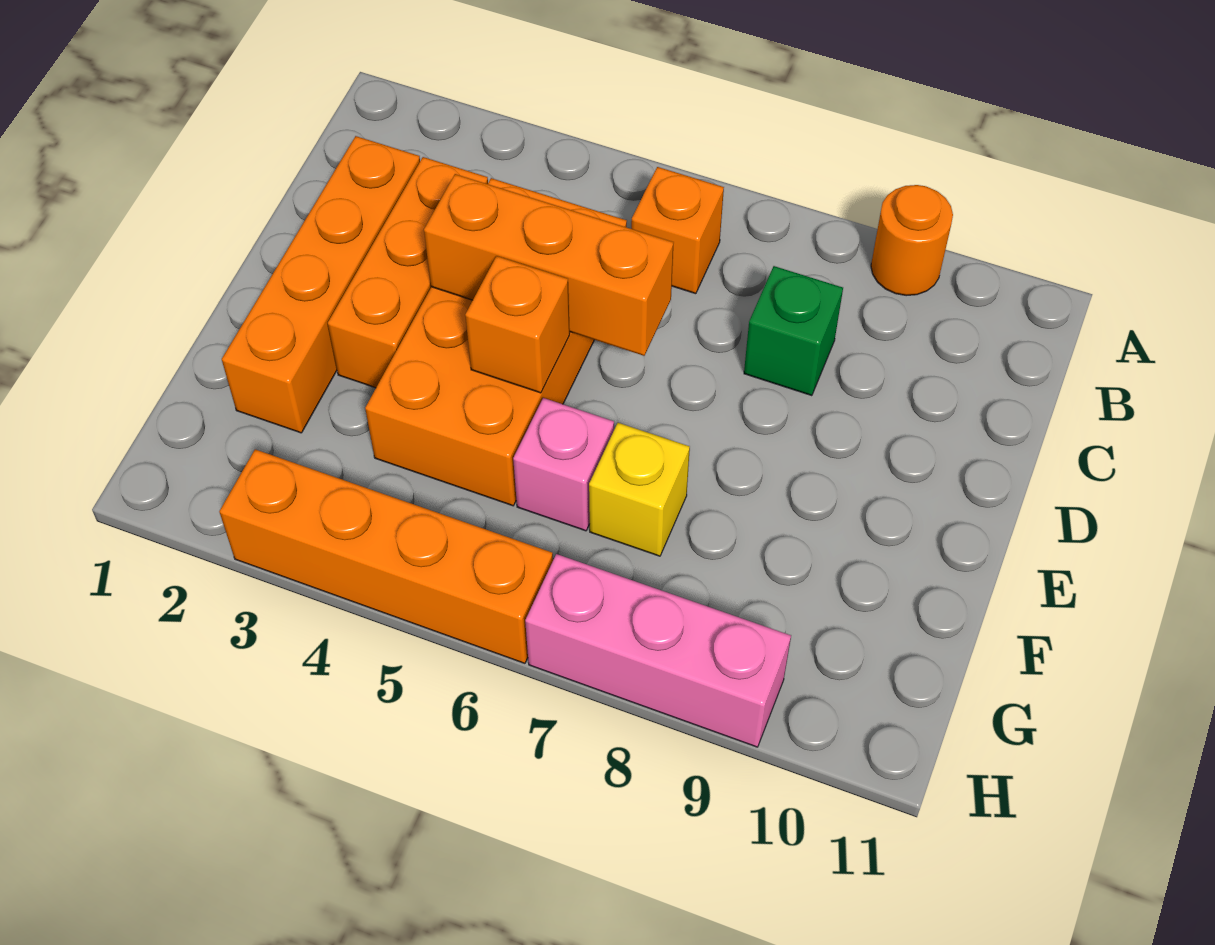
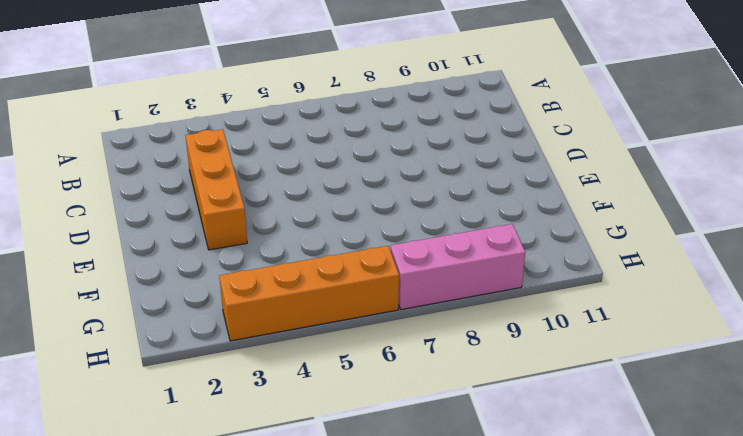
none -> orange 1x1 round brick [871,185,953,296]
none -> orange 1x1 brick [631,167,724,294]
none -> orange 1x4 brick [222,136,420,433]

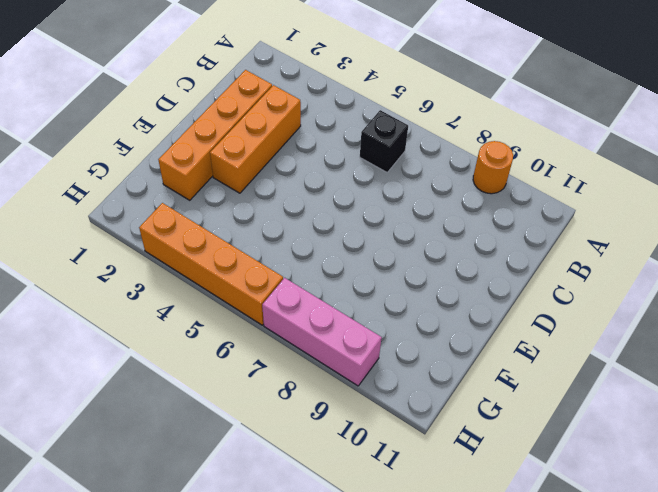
black 1x1 brick [360,110,408,172] -> orange 1x1 brick [631,167,724,294]
none -> orange 2x4 brick [365,178,627,506]
none -> green 1x1 brick [744,266,843,396]
none -> pink 1x1 brick [513,398,614,531]

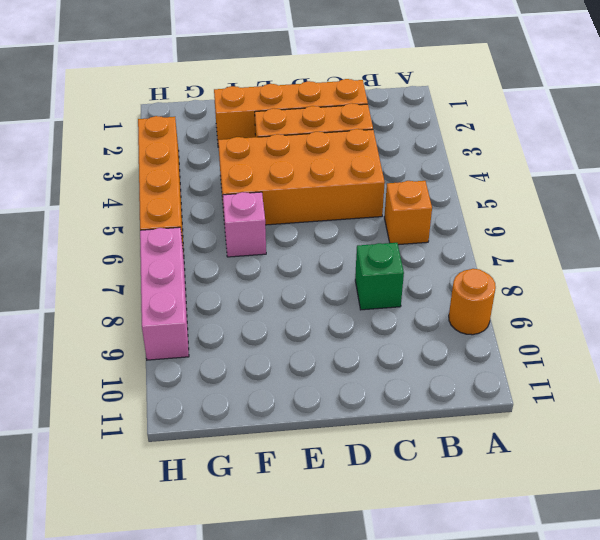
none -> yellow 1x1 brick [589,423,690,556]
none -> orange 1x3 brick [424,174,674,356]
none -> orange 1x1 brick [465,256,570,393]

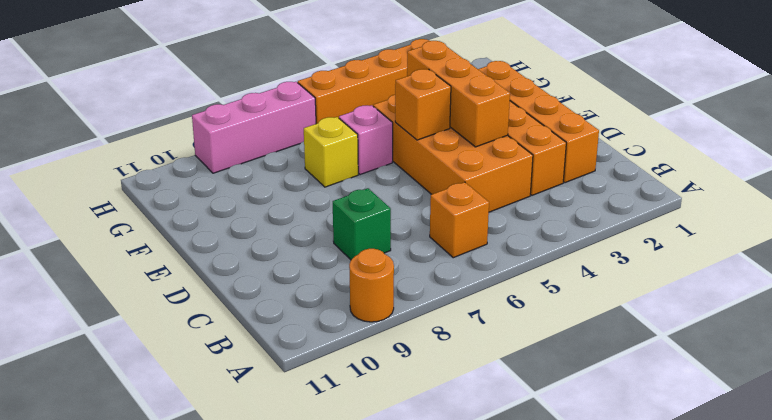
orange 1x3 brick [407,41,510,147] -> orange 1x3 brick turned to [424,174,674,356]

